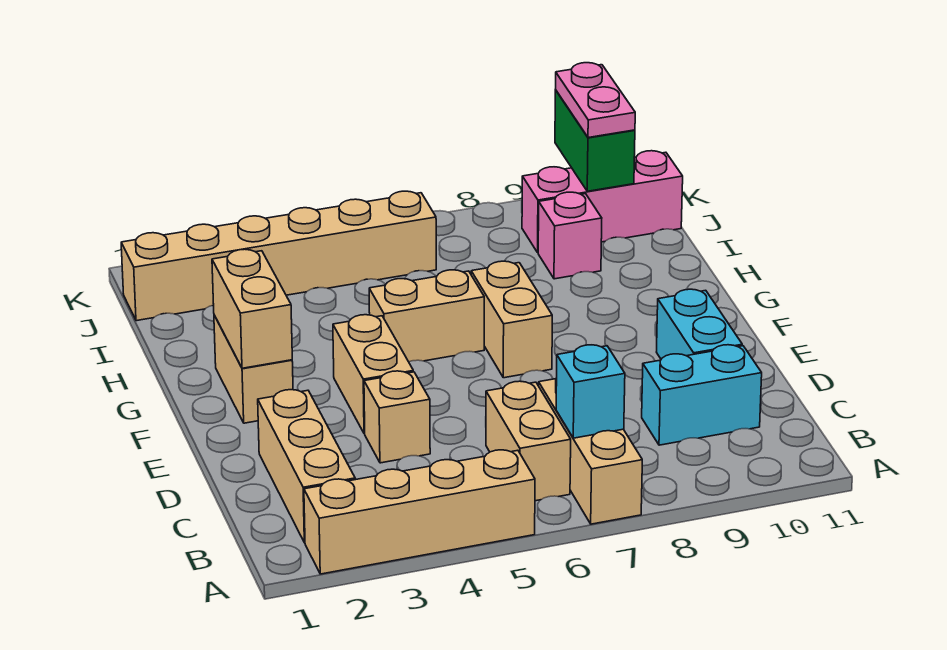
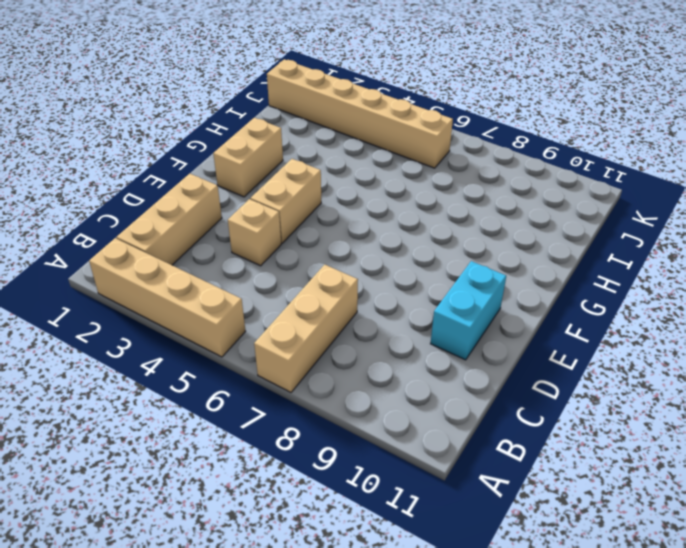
none -> tan 1x2 brick [486,381,571,501]
none -> cyan 1x2 brick [642,345,762,445]
none -> tan 1x2 brick [471,261,552,378]

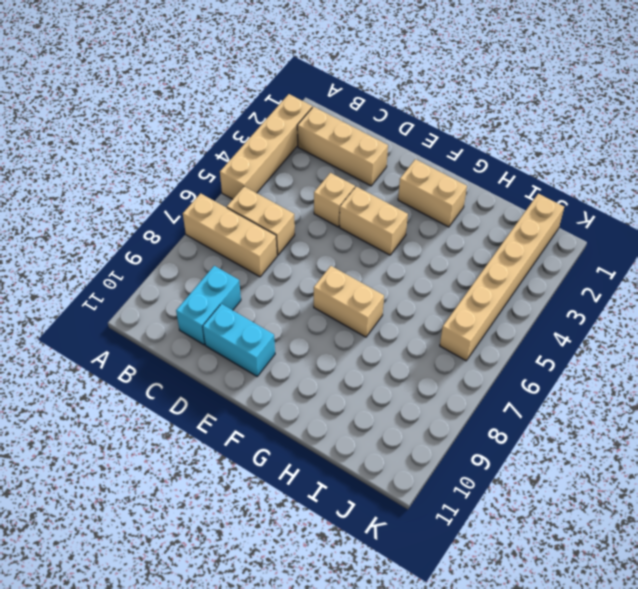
none -> tan 1x2 brick [369,270,484,362]
none -> pink 1x1 brick [538,192,602,279]
none -> pink 1x3 brick [522,151,683,252]

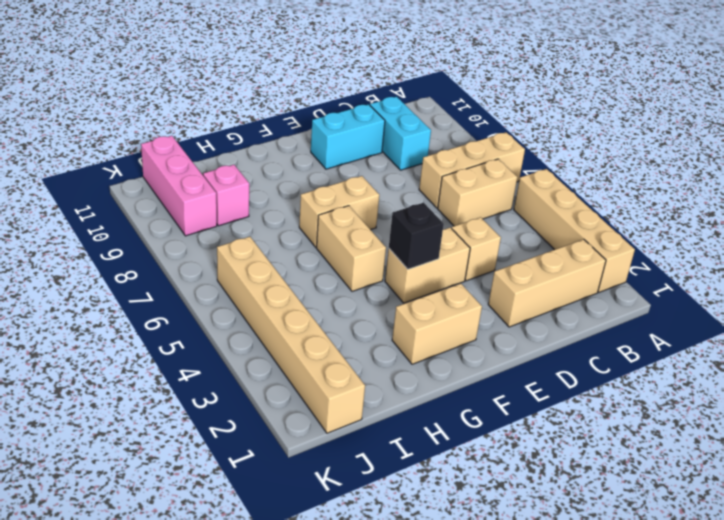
black 1x1 brick [389,203,444,269] -> none
none -> cyan 1x1 brick [556,345,625,438]
none -> tan 1x2 brick [212,249,292,368]
none -> green 1x2 brick [555,90,635,191]

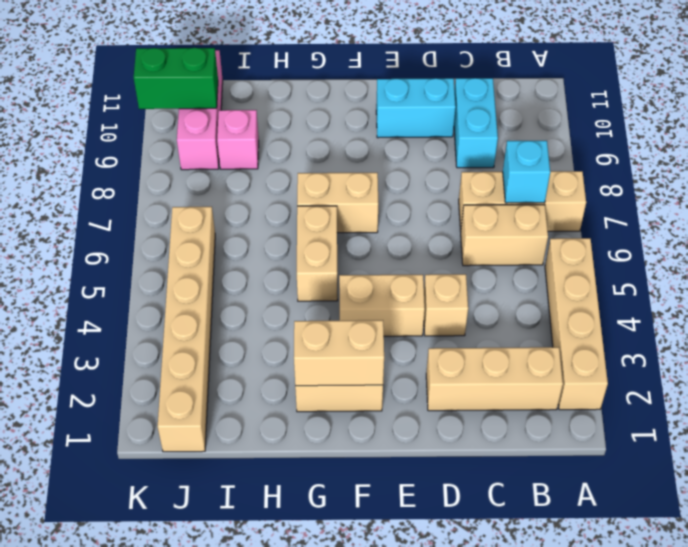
none -> pink 1x2 plate [556,63,635,138]

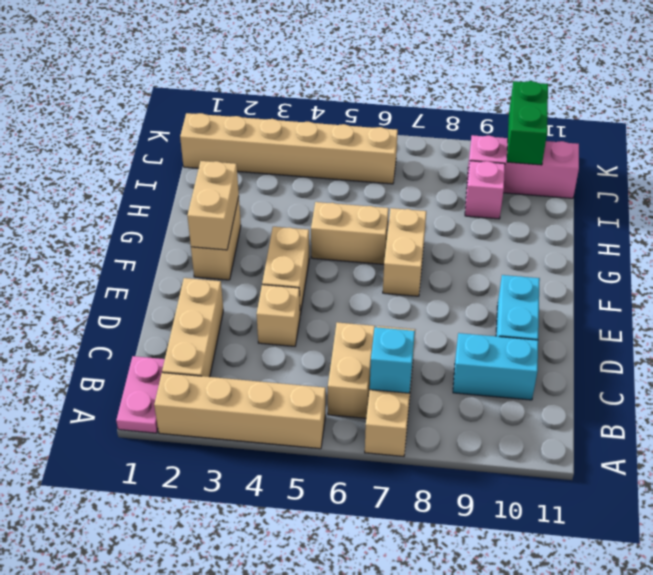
pink 1x2 plate [116,356,165,433] -> pink 1x2 plate moved to [556,63,635,138]

